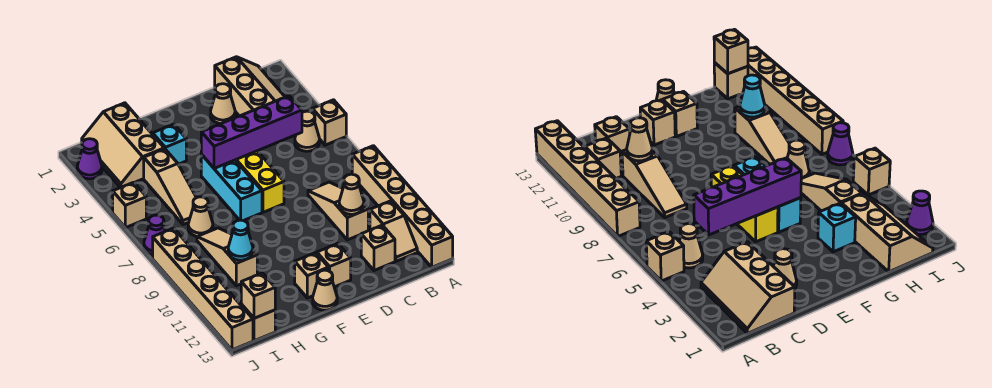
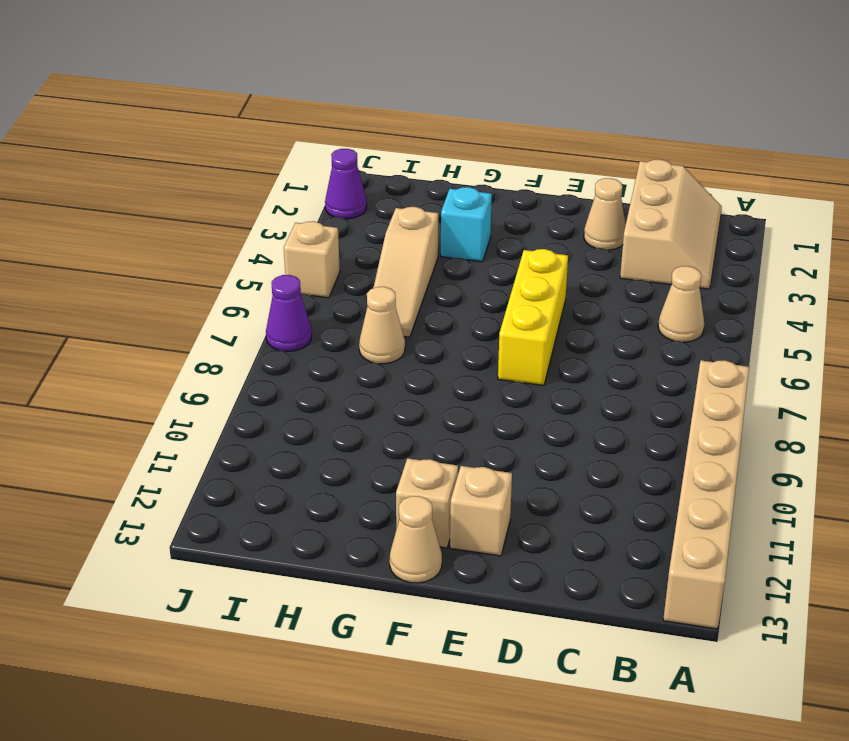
none -> tan 1x1 brick [312,100,346,145]
none -> tan 1x2 slope [370,201,417,261]
none -> tan 1x3 slope [308,182,368,240]

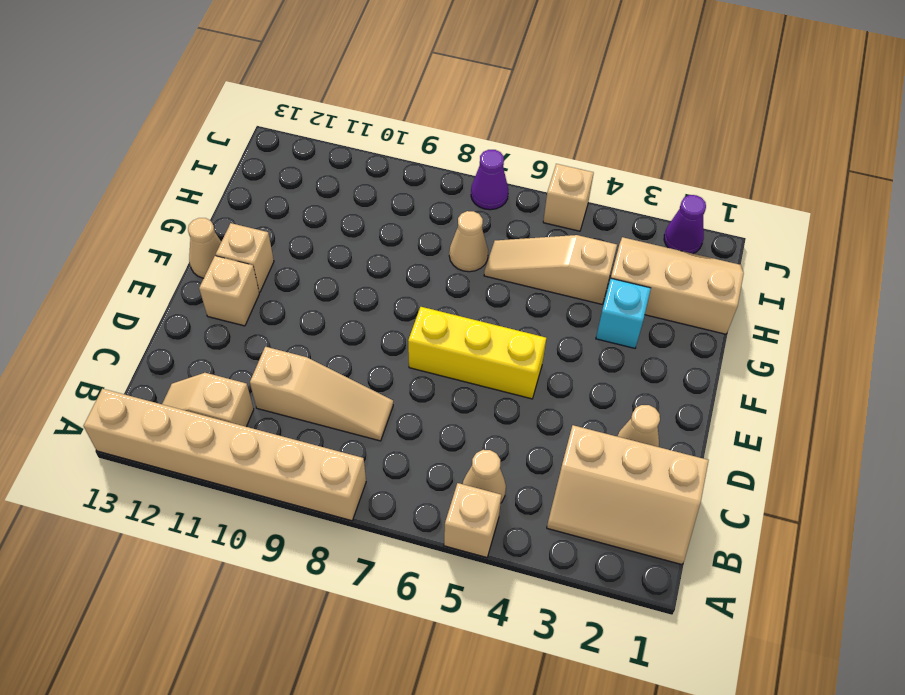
none -> tan 1x1 brick [361,225,395,270]
none -> cyan 1x3 brick [201,155,262,221]
none -> tan 1x3 slope [197,228,257,286]

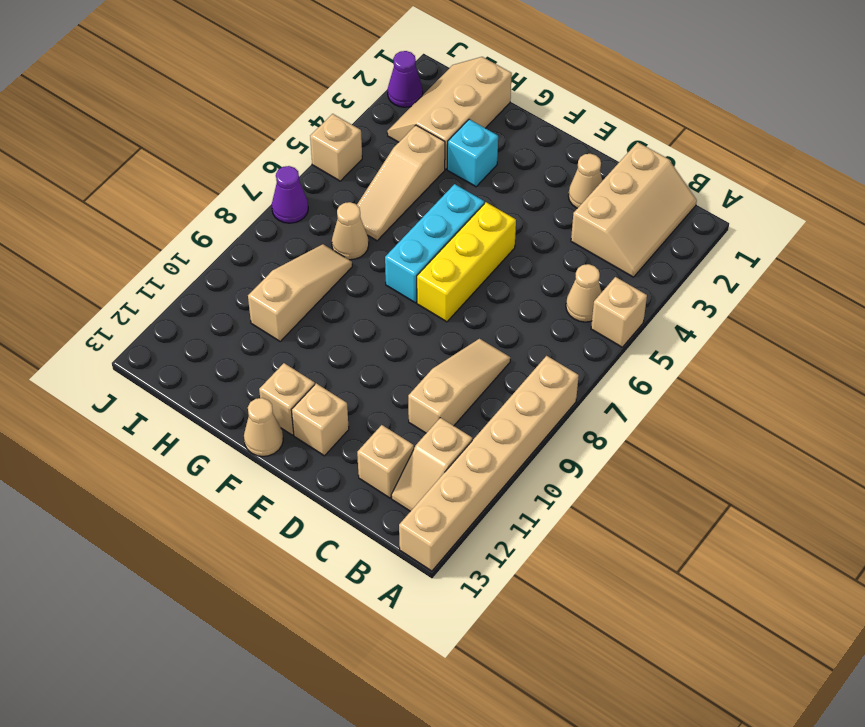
none -> tan 1x1 brick [241,304,275,341]
none -> tan 1x6 brick [153,228,253,350]
none -> purple 1x4 brick [201,96,302,168]

